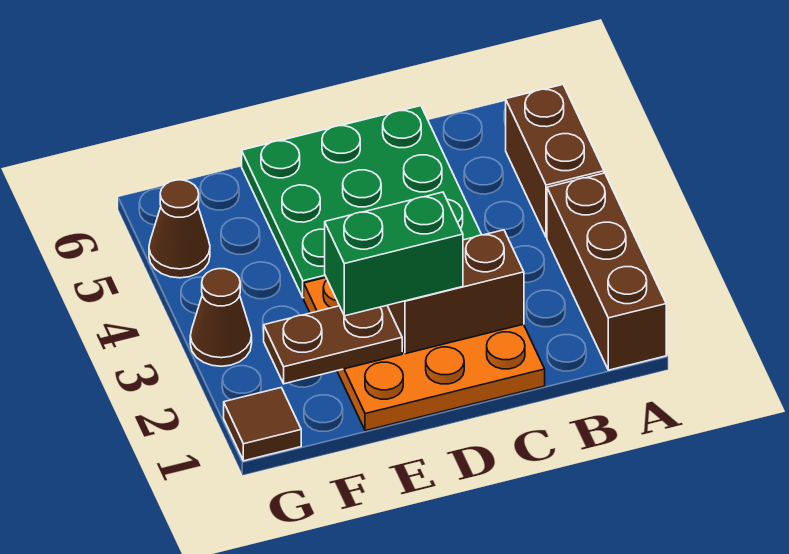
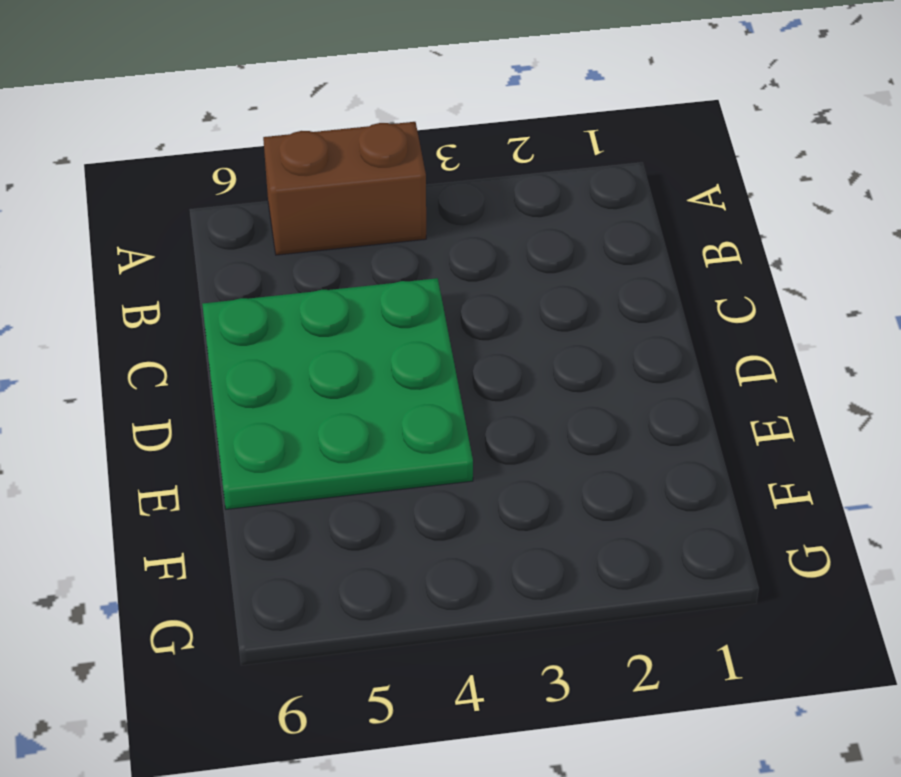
none -> brown 1x3 brick [547,173,666,370]
none -> orange 3x3 plate [304,278,545,431]

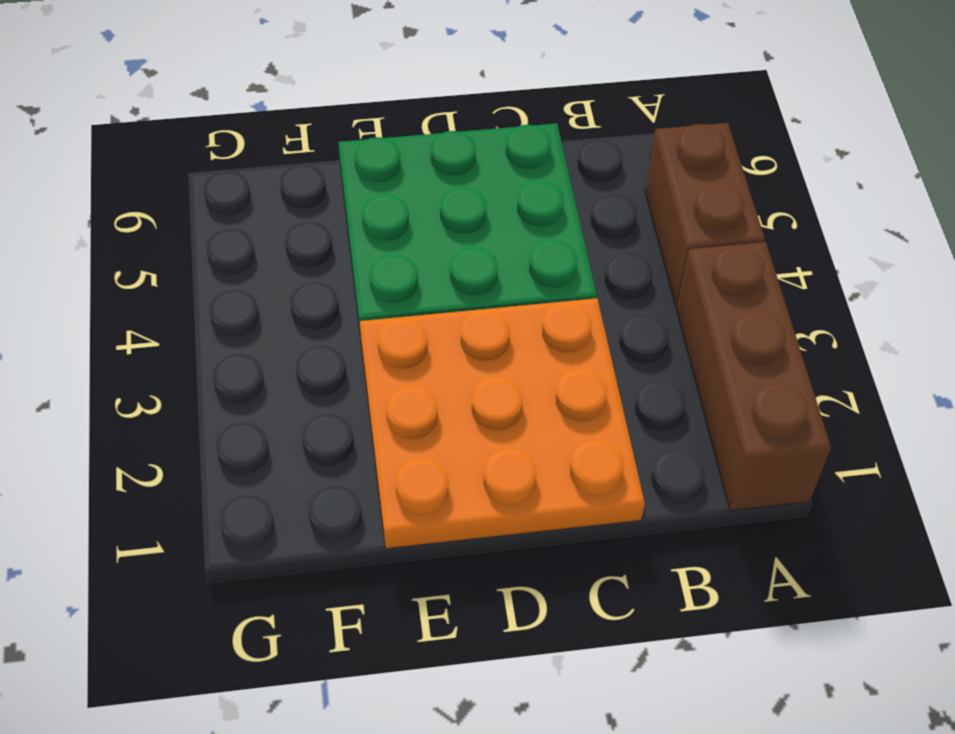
none -> brown 1x1 tile [224,388,301,461]
none -> brown 1x1 cone [190,269,252,366]

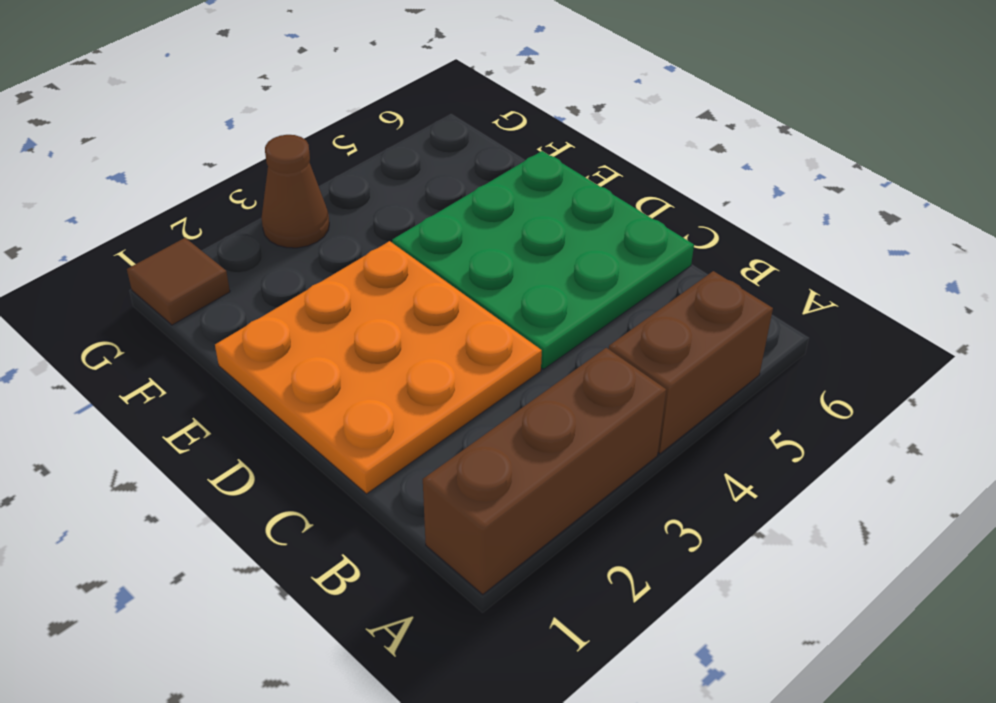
none -> brown 1x1 cone [149,180,210,278]
none -> brown 1x2 brick [387,230,524,354]

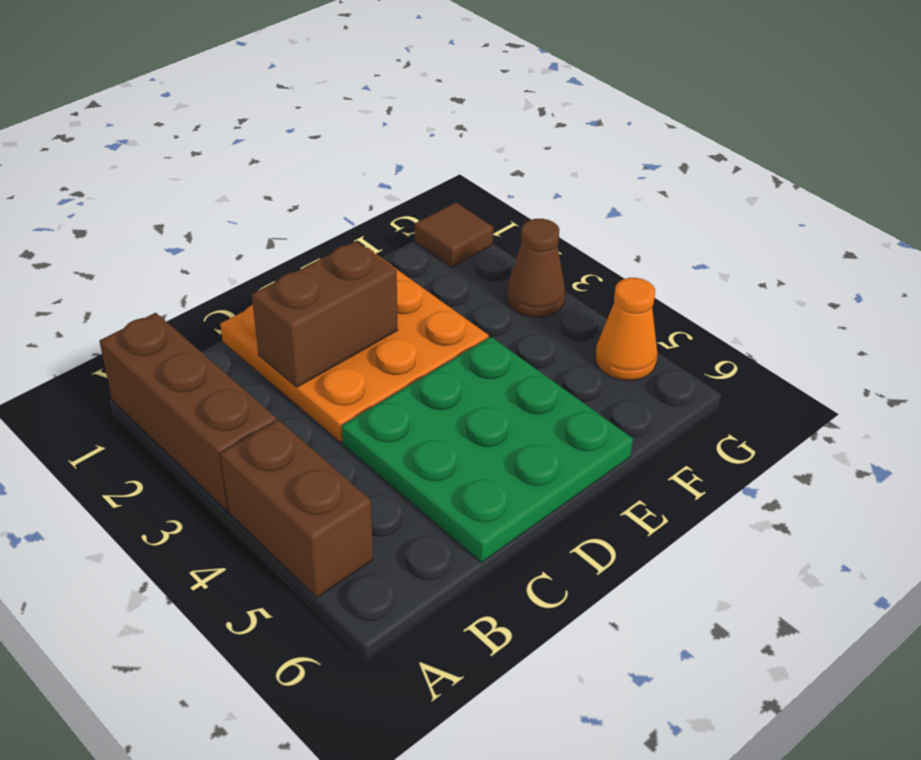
orange 1x1 cone [595,278,658,380] -> brown 1x1 cone [149,180,210,278]
none -> brown 1x2 plate [264,306,402,384]
none -> green 1x2 brick [325,192,463,316]

